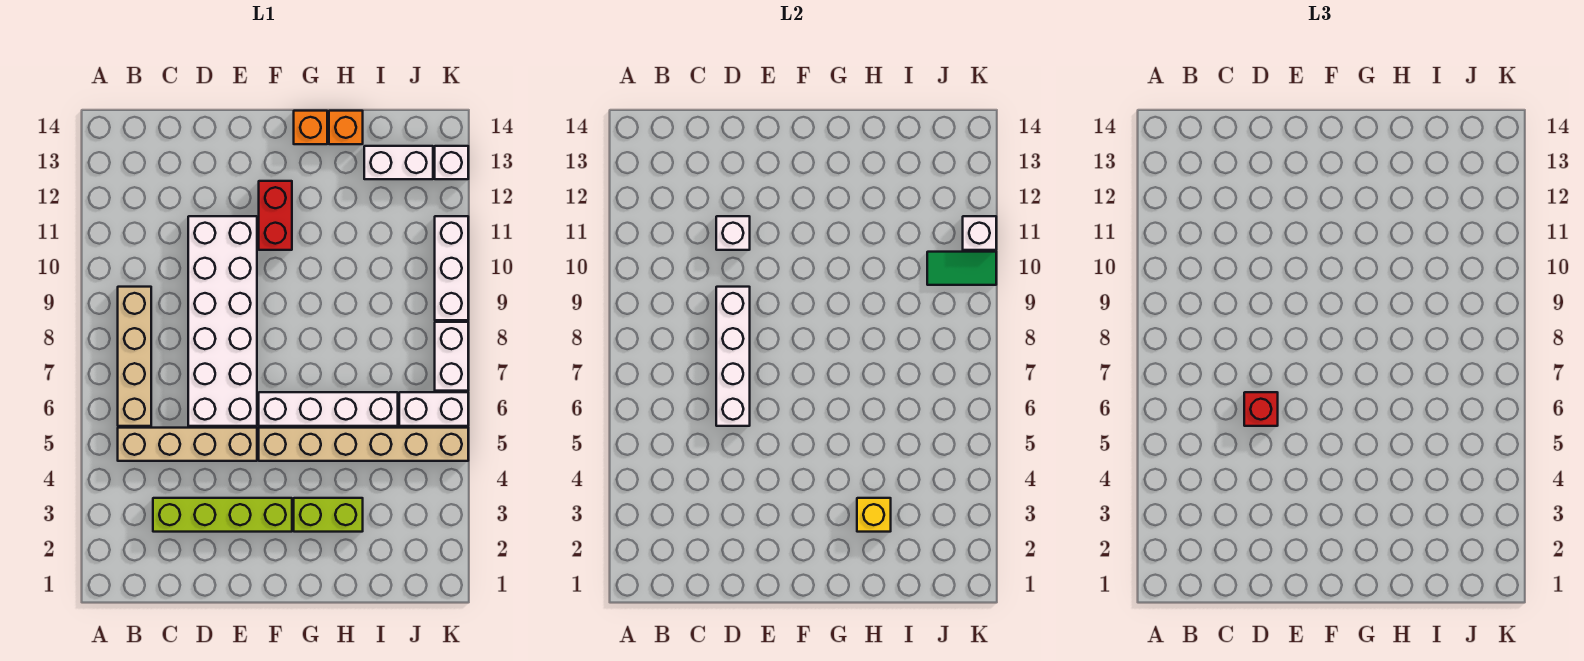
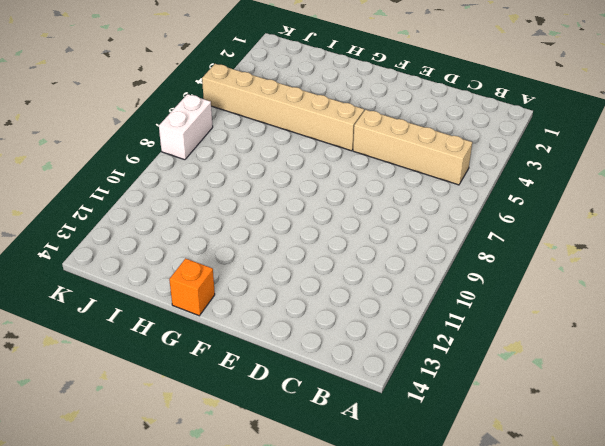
none -> tan 1x4 brick [118,287,151,426]
none -> lime 1x4 brick [153,498,292,532]
none -> white 2x6 brick [188,216,257,426]

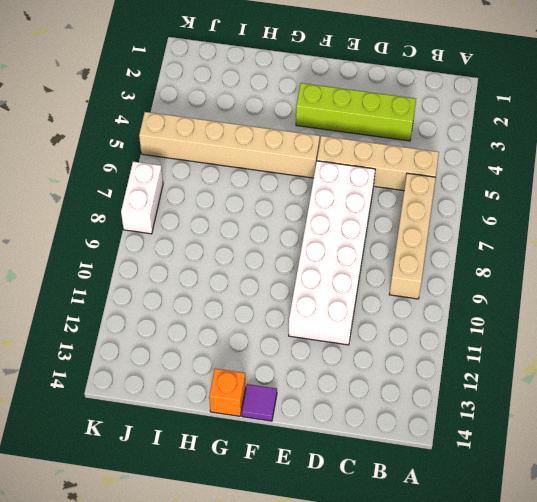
purple 1x1 tile [242,384,277,421] -> none
none -> white 1x4 brick [259,392,398,426]
none -> red 1x2 brick [259,181,292,250]
none -> lime 1x2 brick [294,498,363,532]

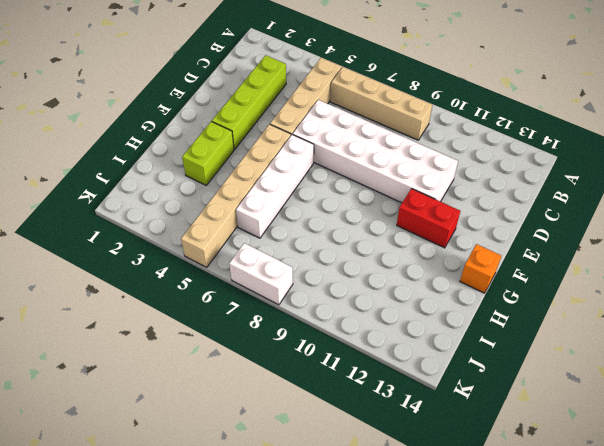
none -> orange 1x1 brick [329,111,363,144]
none -> white 1x2 brick [364,146,433,179]
none -> white 1x2 brick [399,392,468,426]

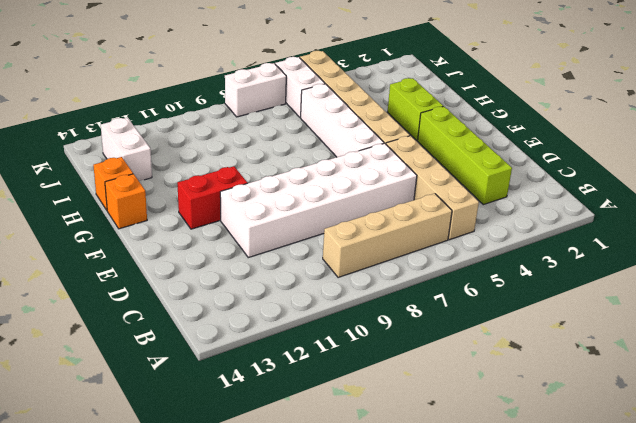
none -> white 1x3 brick [435,216,468,320]
none -> white 1x1 brick [435,146,468,179]
none -> white 1x4 brick [716,287,750,426]

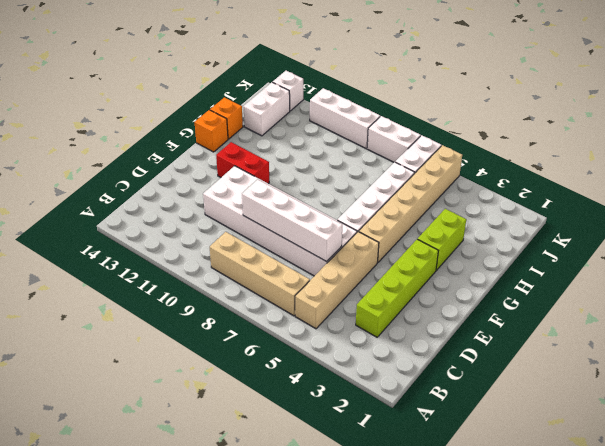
none -> white 1x1 brick [716,216,750,250]
none -> yellow 1x1 brick [857,498,891,532]
none -> green 1x2 tile [927,252,996,285]

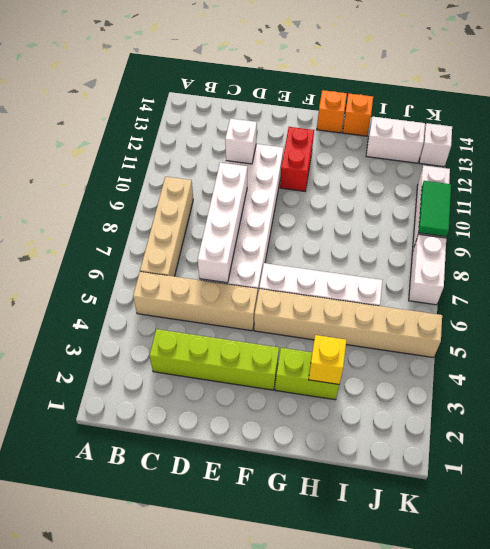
green 1x2 tile [418,181,451,237] -> green 1x2 tile turned to [927,252,996,285]
none -> white 1x2 brick [399,392,468,426]
none -> white 1x1 brick [963,216,996,250]
none -> red 1x1 brick [1244,392,1278,426]

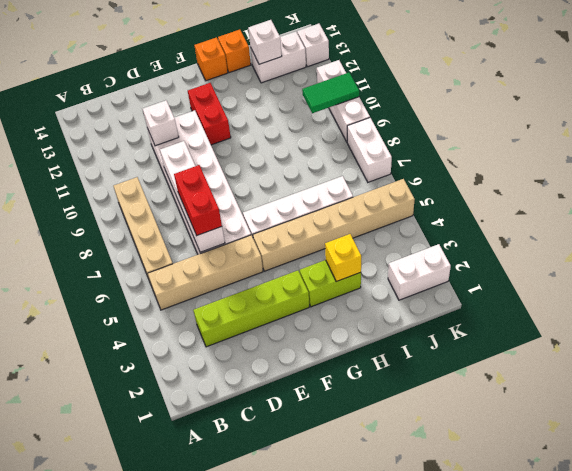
red 1x2 brick [174,165,222,236] -> red 1x1 brick [1244,392,1278,426]
white 1x1 brick [248,20,282,64] -> white 1x1 brick moved to [963,216,996,250]
white 1x2 brick [388,244,451,300] -> white 1x2 brick moved to [399,392,468,426]

